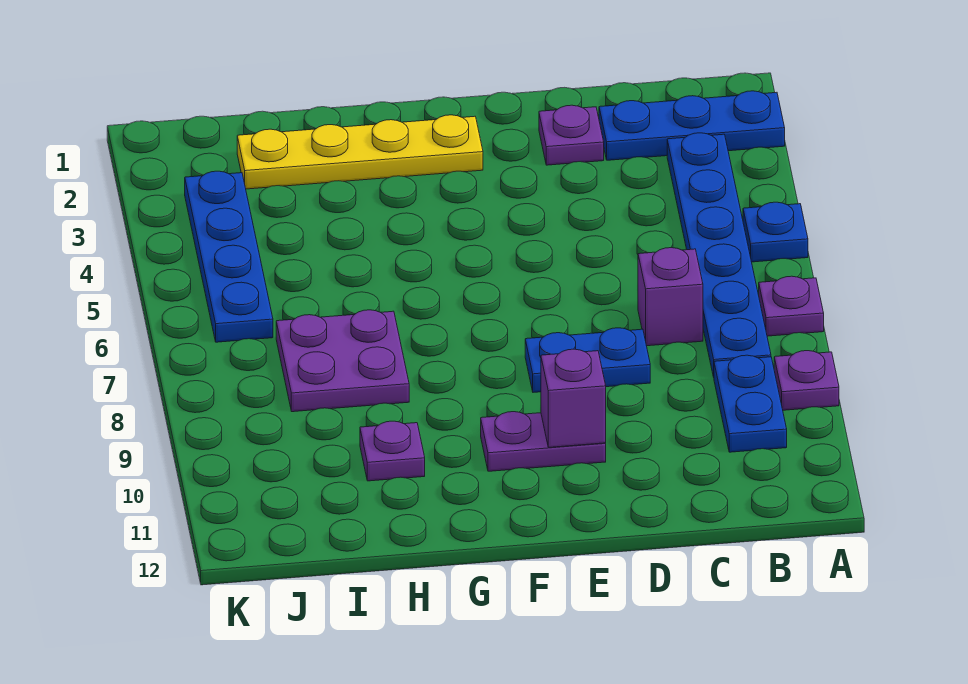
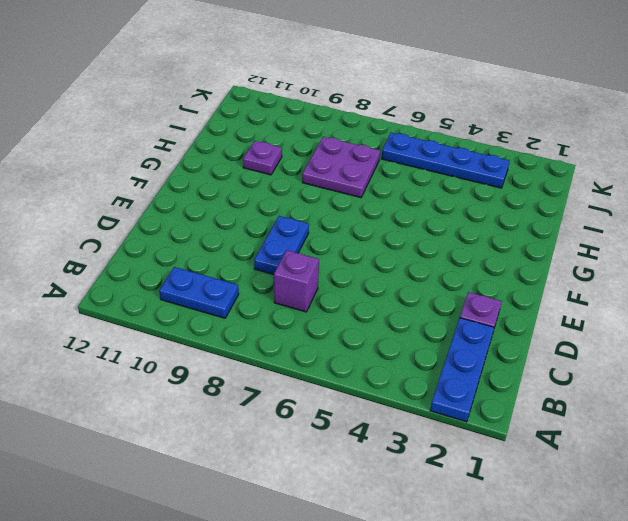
none -> blue 1x1 plate [743,202,808,262]
none -> purple 1x1 plate [759,276,824,336]
none -> purple 1x1 plate [774,351,839,410]

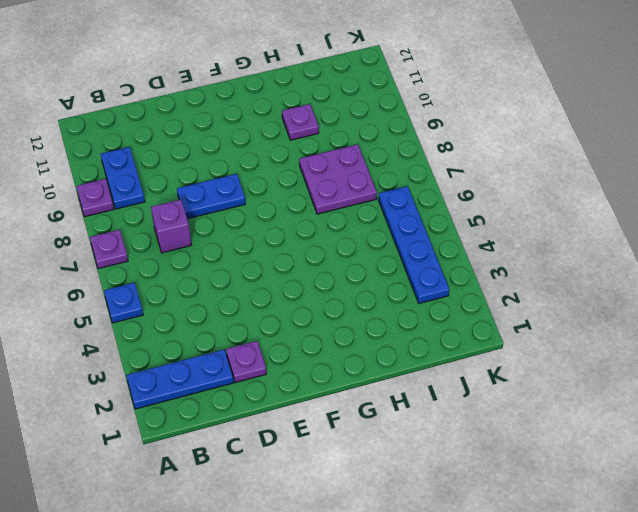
none -> blue 1x6 plate [667,133,771,377]
none -> purple 1x2 plate [481,412,606,471]
none -> yellow 1x4 plate [237,115,483,189]

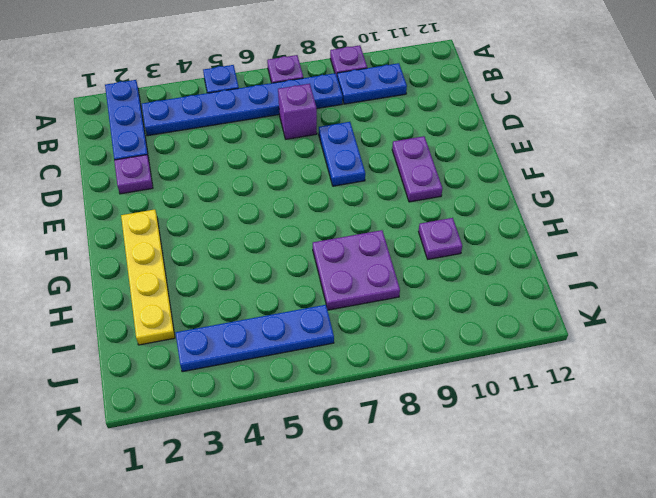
none -> purple 1x1 brick [541,349,606,447]

